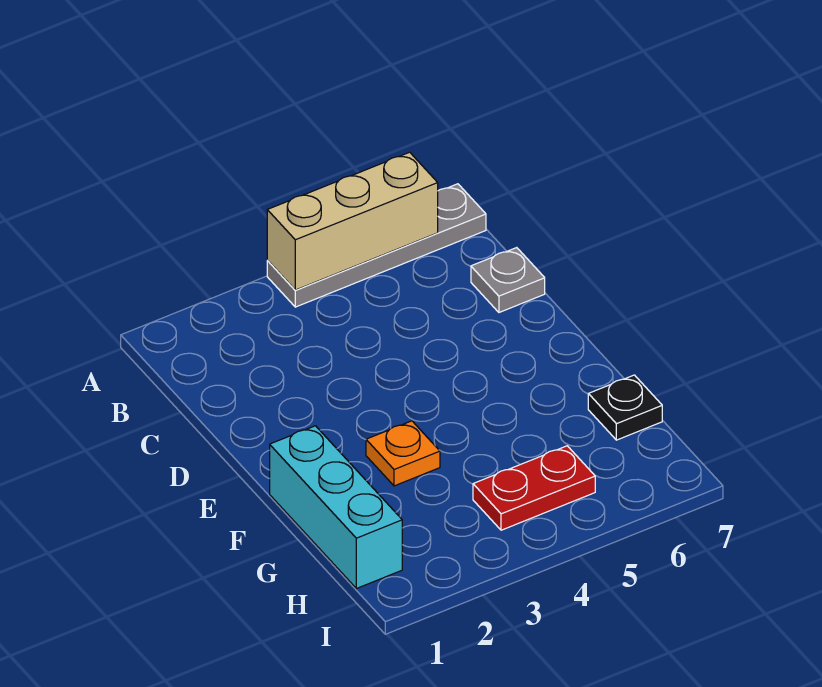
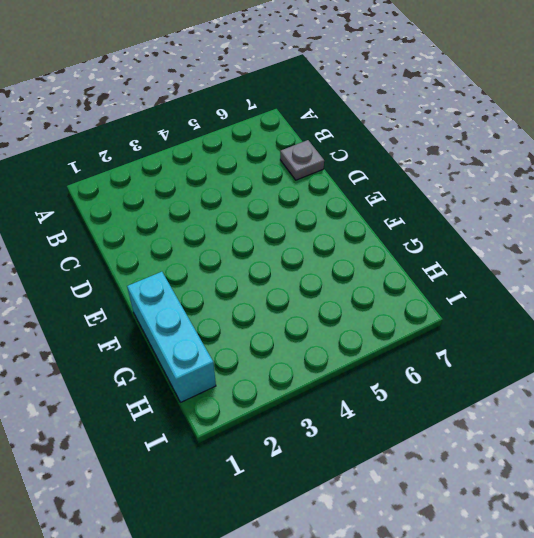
none -> grey 1x4 plate [267,184,486,307]
none -> orange 1x1 plate [366,421,440,486]

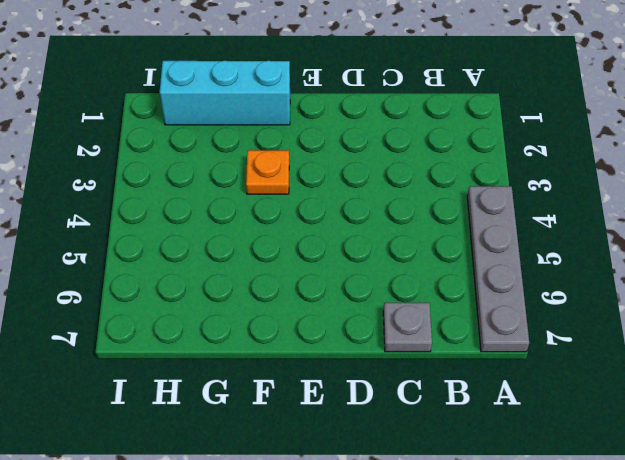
none -> black 1x1 plate [588,375,662,440]
none -> red 1x2 plate [473,446,595,530]

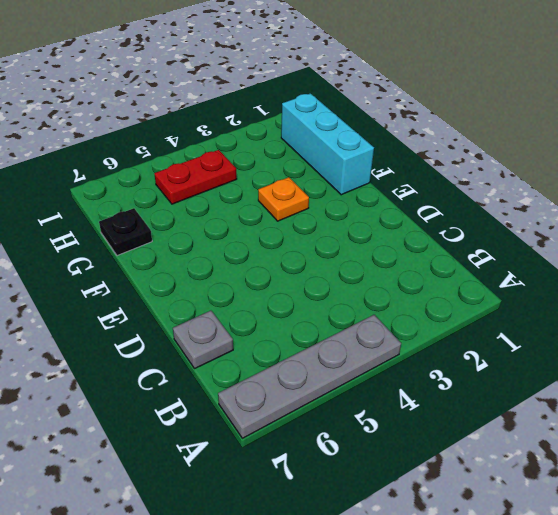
none -> tan 1x3 brick [267,152,438,290]

